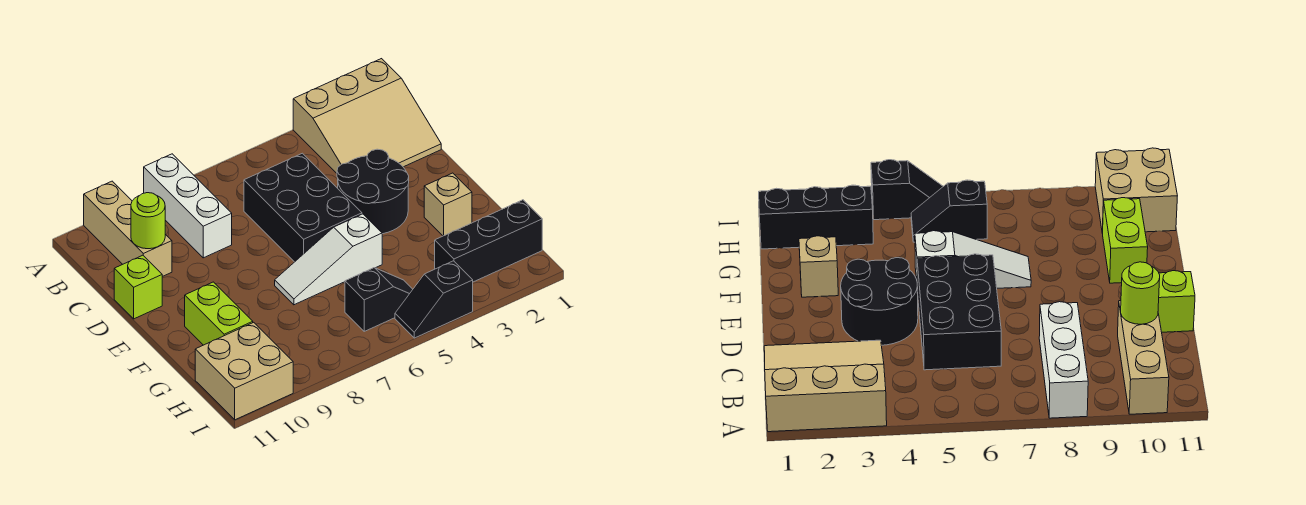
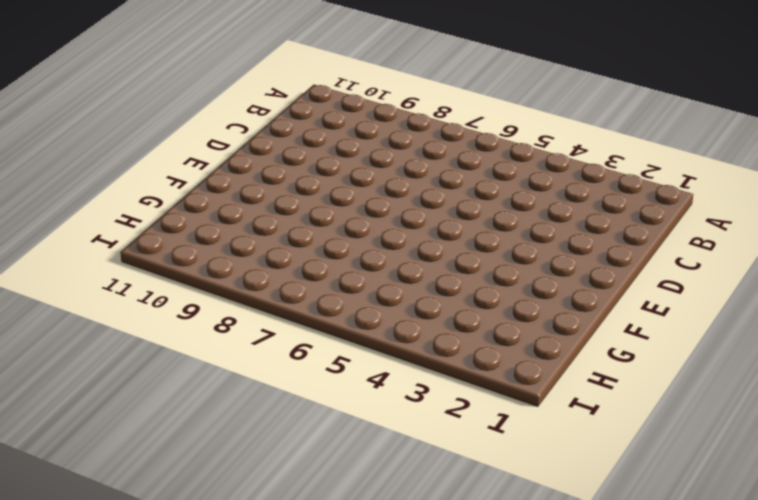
none -> tan 3x3 slope [293,59,441,173]
none -> white 1x3 brick [144,154,232,258]
none -> tan 1x3 brick [84,181,172,277]

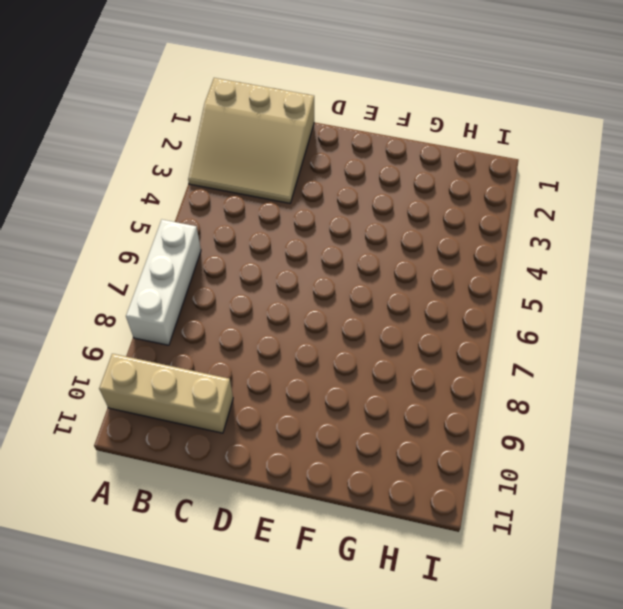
tan 3x3 slope [188,78,314,203] -> tan 3x3 slope turned to [293,59,441,173]
white 1x3 brick [126,220,201,345] -> white 1x3 brick turned to [144,154,232,258]
none -> black 2x3 brick [244,153,362,262]
none -> black 2x2 round brick [337,149,409,234]
none -> lime 1x1 brick [114,255,162,319]

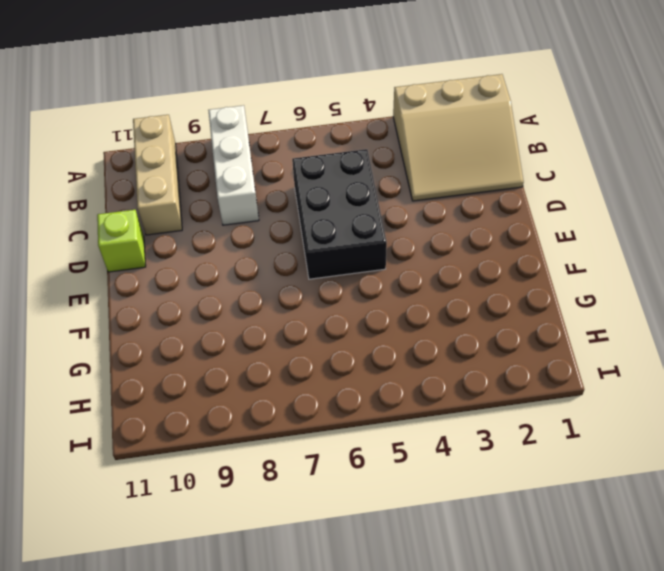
none -> black 2x2 round brick [337,149,409,234]
none -> tan 1x1 brick [424,173,472,236]
none -> white 1x3 slope [275,214,382,305]

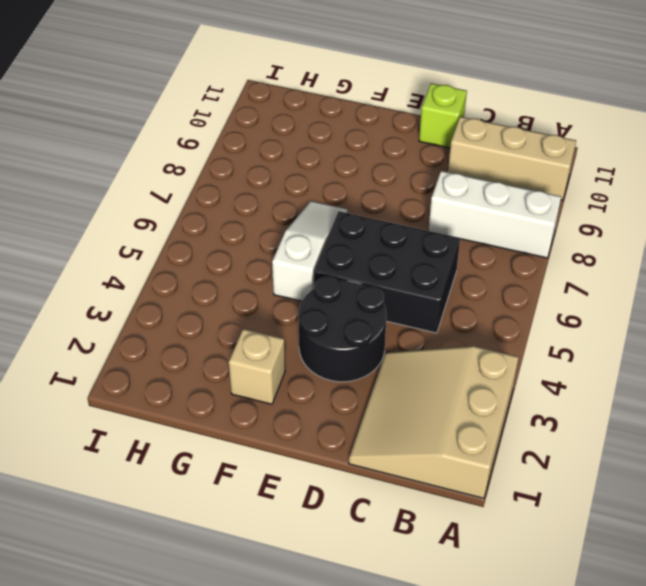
none -> lime 1x2 brick [185,282,253,345]
none -> black 1x3 brick [435,200,542,282]
none -> black 1x2 slope [345,268,413,331]

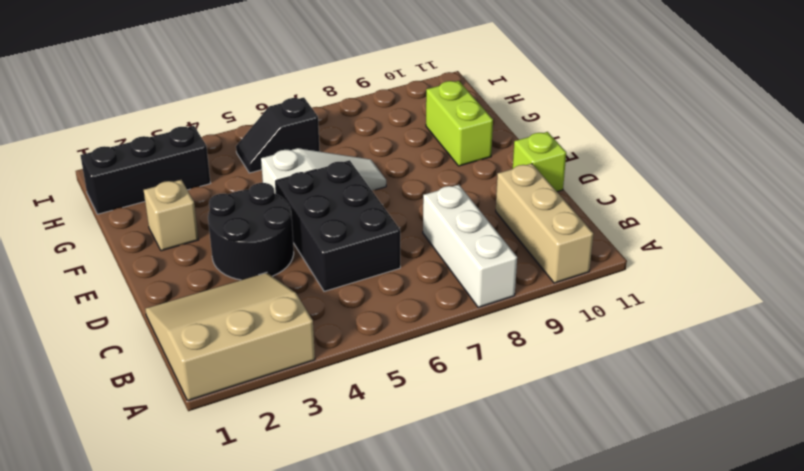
none -> tan 2x2 brick [195,322,293,420]
none -> black 1x2 slope [395,261,473,338]
none -> lime 1x1 round brick [131,193,165,249]

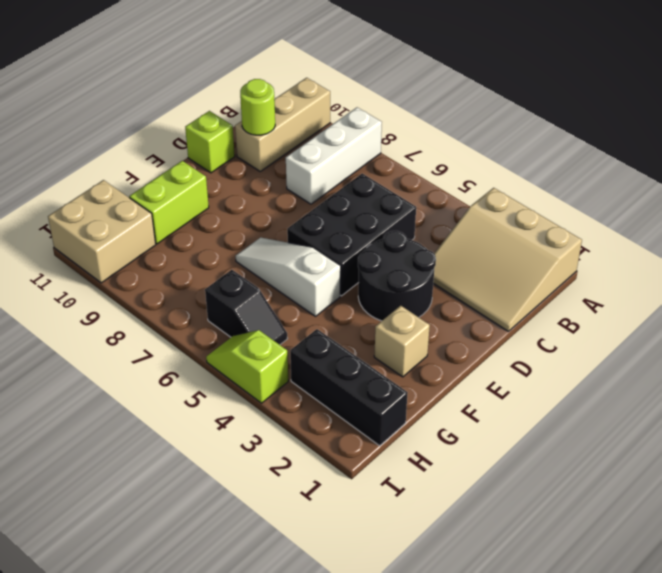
lime 1x2 slope [206,330,288,403] -> black 1x2 slope [395,261,473,338]

